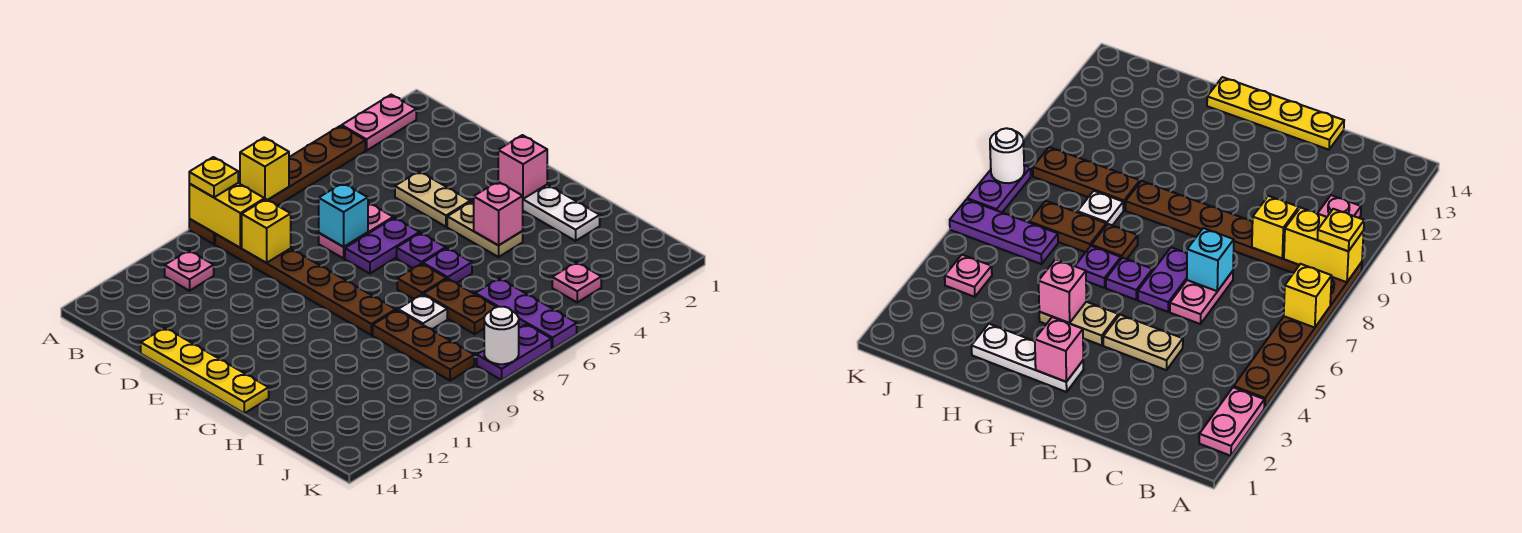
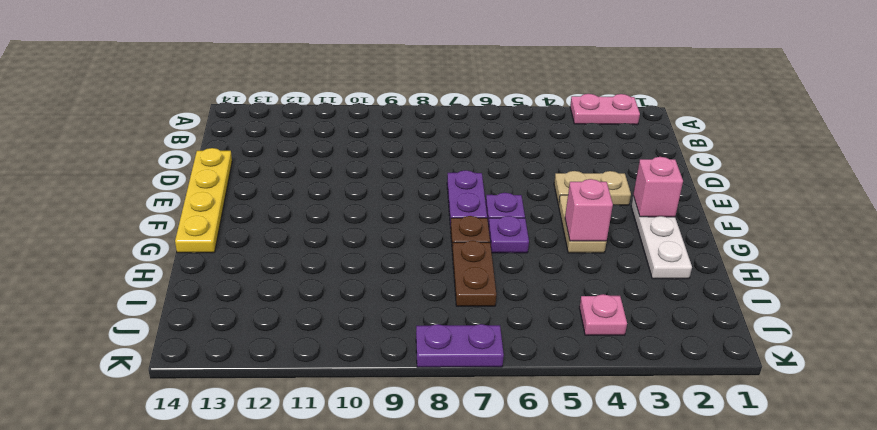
tan 1x2 plate [554,171,631,205] -> tan 1x2 plate turned to [395,171,470,227]
purple 1x2 plate [447,170,487,228] -> purple 1x2 plate turned to [345,218,419,274]
none -> brown 1x6 plate [189,126,365,244]
none -> brown 1x6 plate [215,234,396,335]
none -> pink 1x1 plate [165,250,214,291]

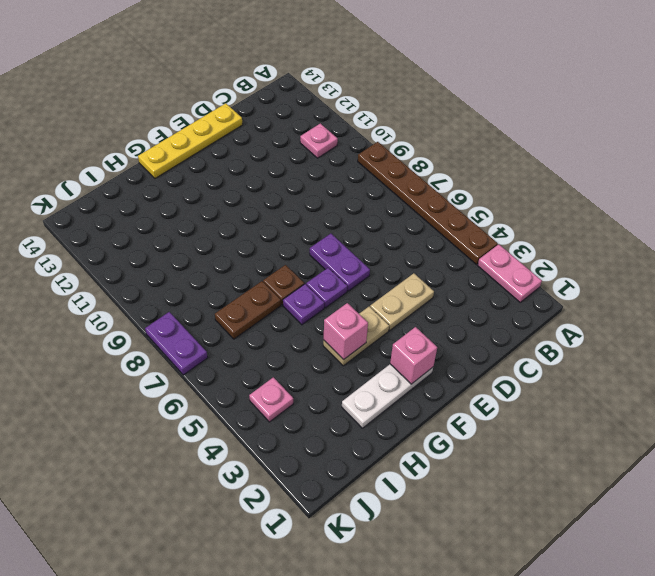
none -> brown 1x6 plate [215,234,396,335]
none -> pink 1x2 plate [319,203,393,258]
none -> white 1x1 plate [398,294,447,329]

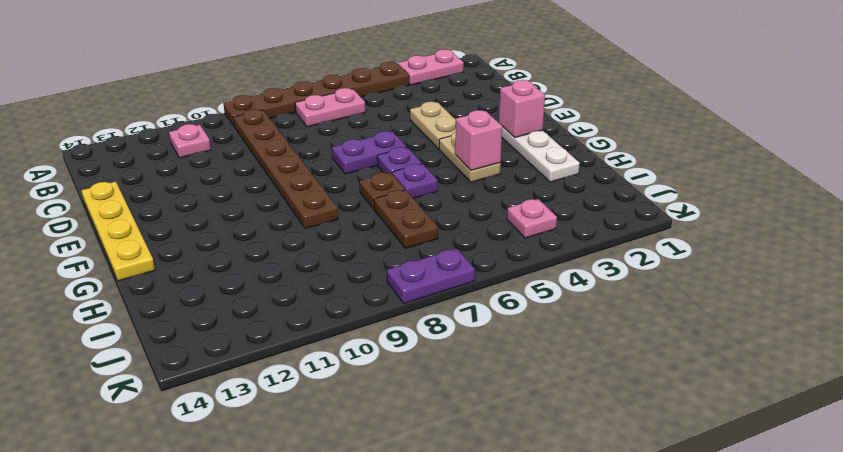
pink 1x2 plate [295,88,365,127] -> pink 1x2 plate moved to [319,203,393,258]
none -> white 1x1 plate [398,294,447,329]
none -> brown 1x3 plate [373,310,474,381]
none -> purple 1x3 plate [475,278,577,349]

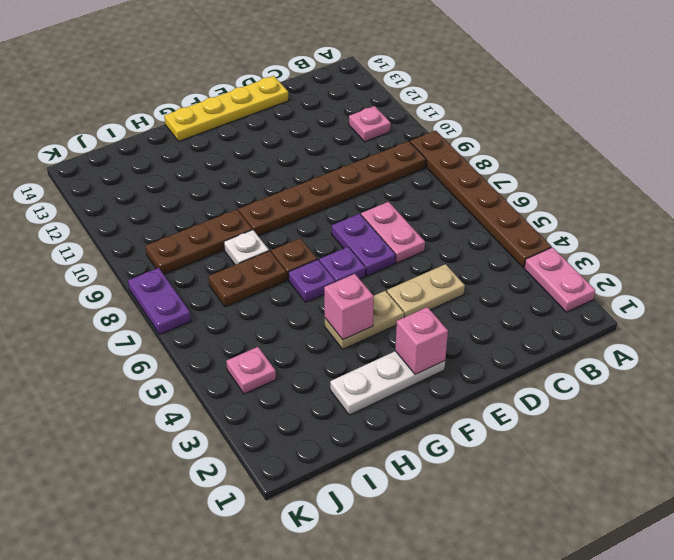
none -> purple 1x3 plate [475,278,577,349]
none -> yellow 1x1 brick [240,138,289,200]
none -> yellow 1x2 brick [189,183,265,248]

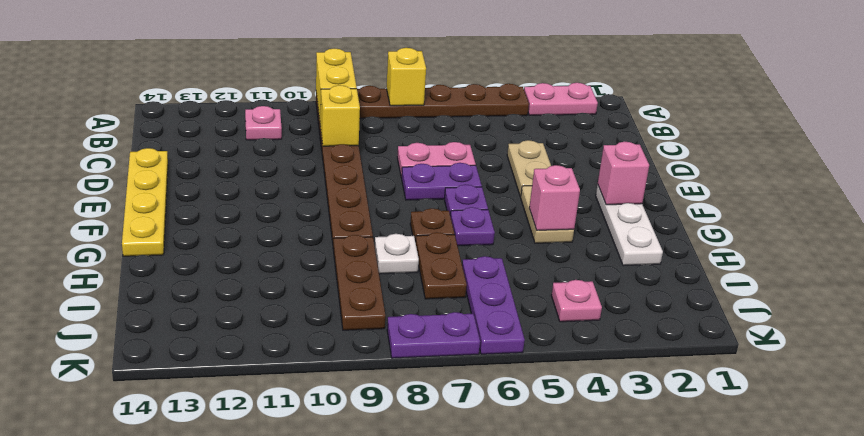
none -> cyan 1x1 brick [319,183,368,247]
none -> white 1x1 round brick [484,307,519,364]
none -> yellow 1x1 plate [189,157,238,197]

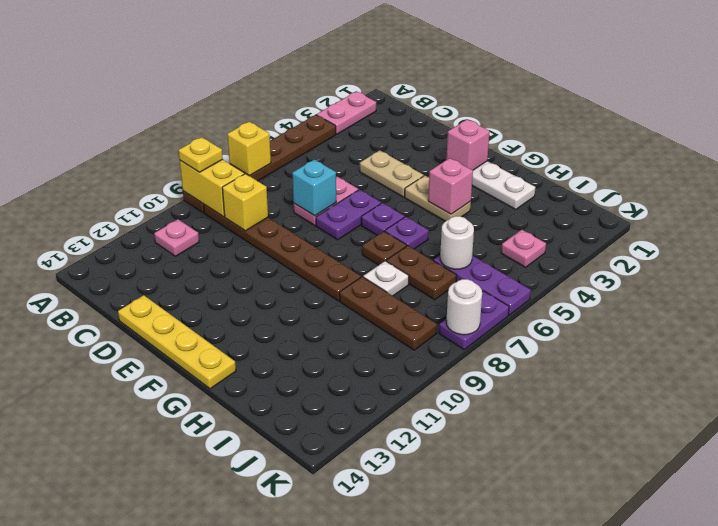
white 1x1 round brick [440,216,474,269] -> none

